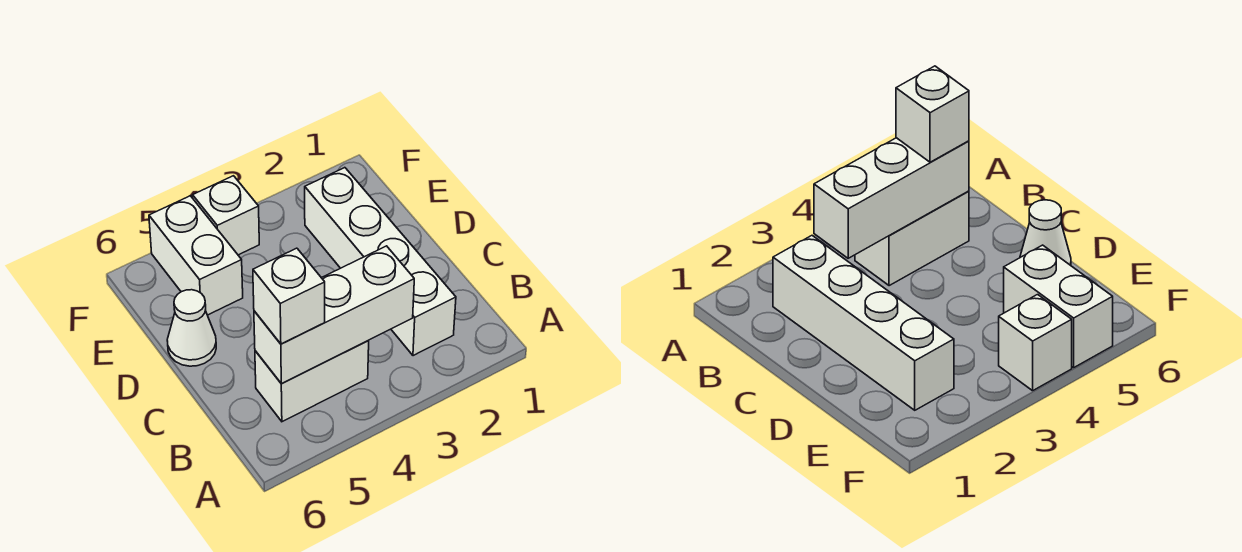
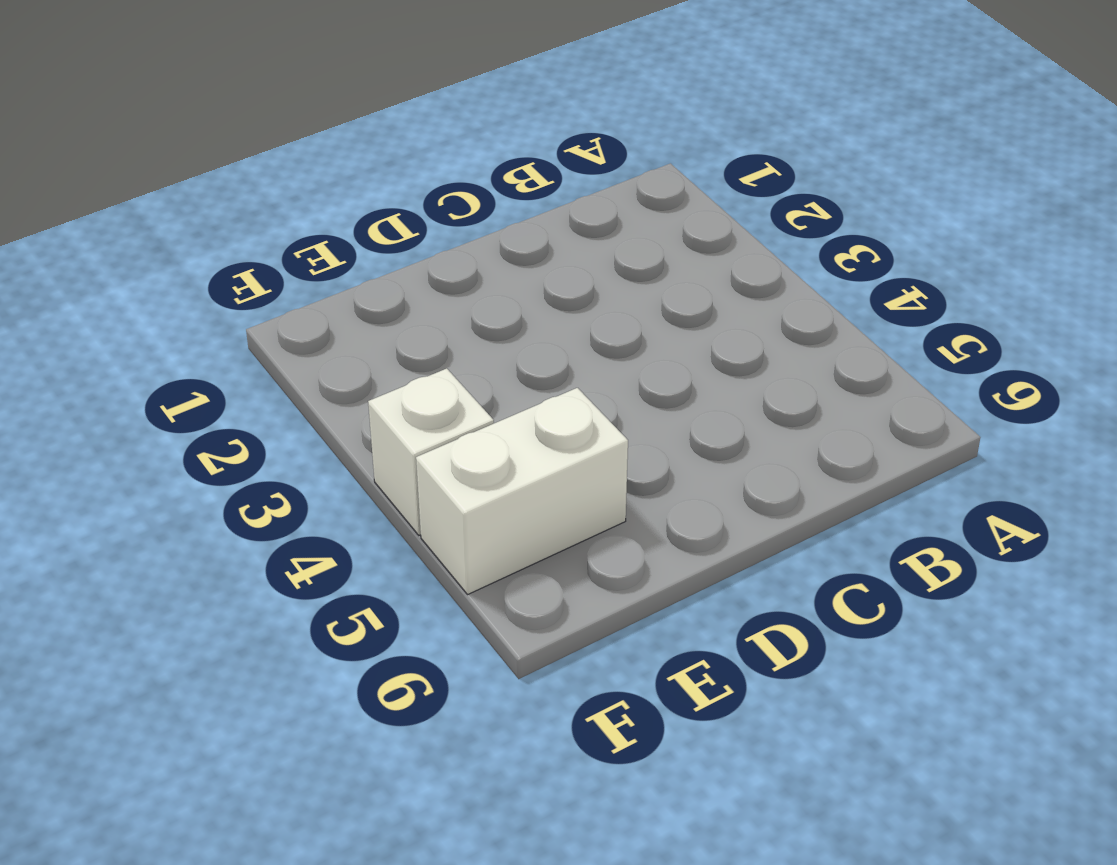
none -> white 1x4 brick [305,168,456,356]
none -> white 1x2 brick [255,340,369,422]

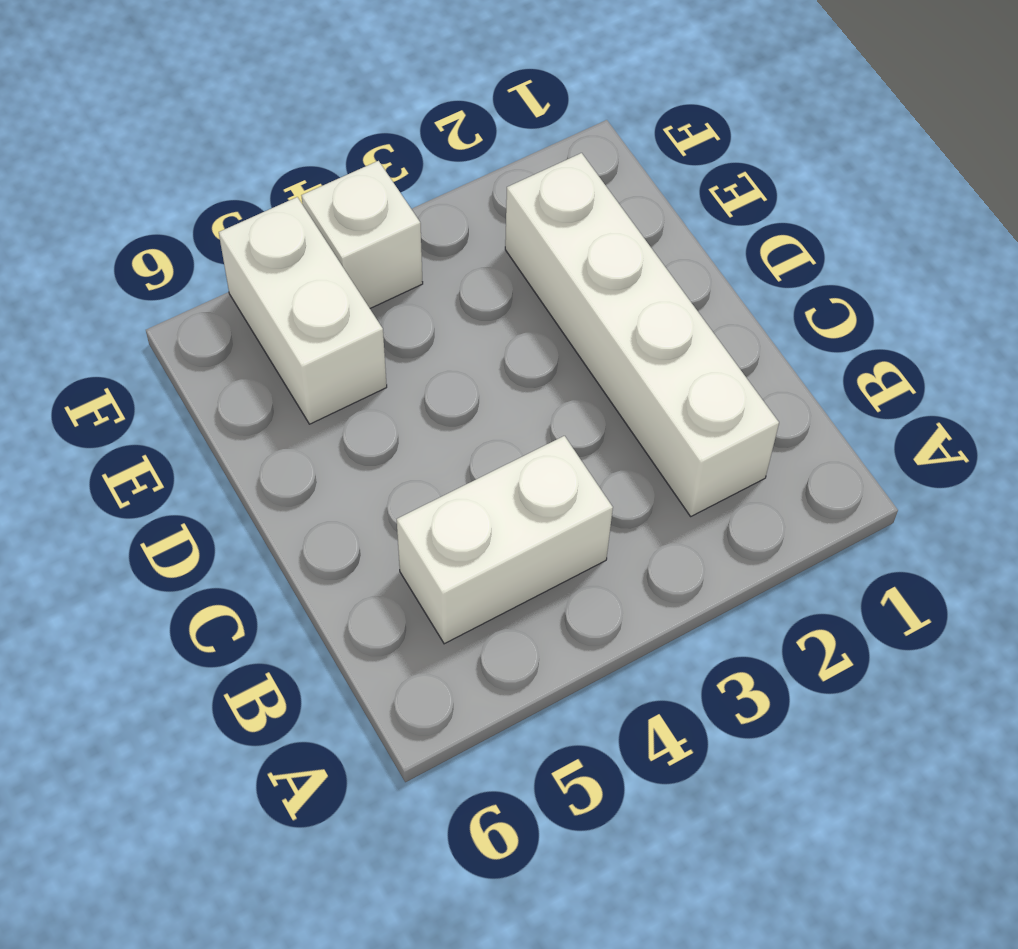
none -> white 1x1 cone [167,290,216,366]
none -> white 1x3 brick [254,246,414,384]

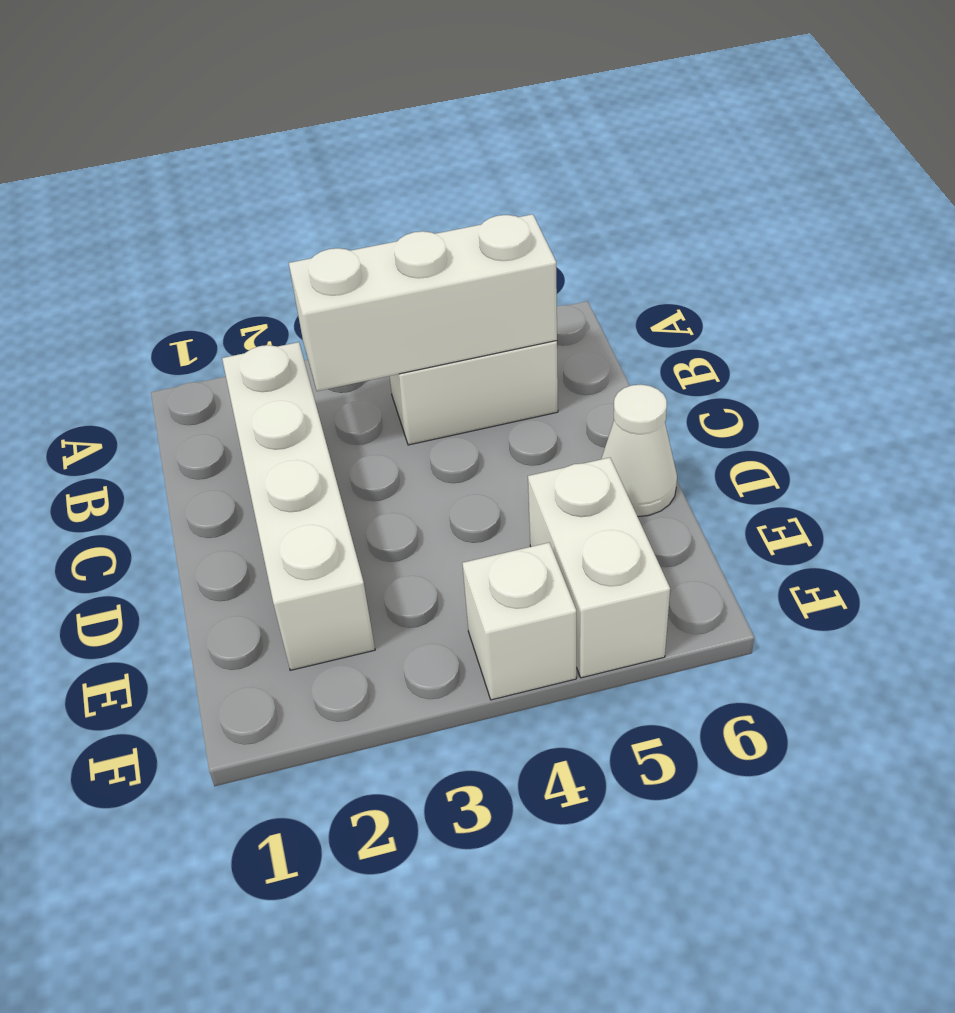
none -> white 1x1 brick [253,248,325,344]

